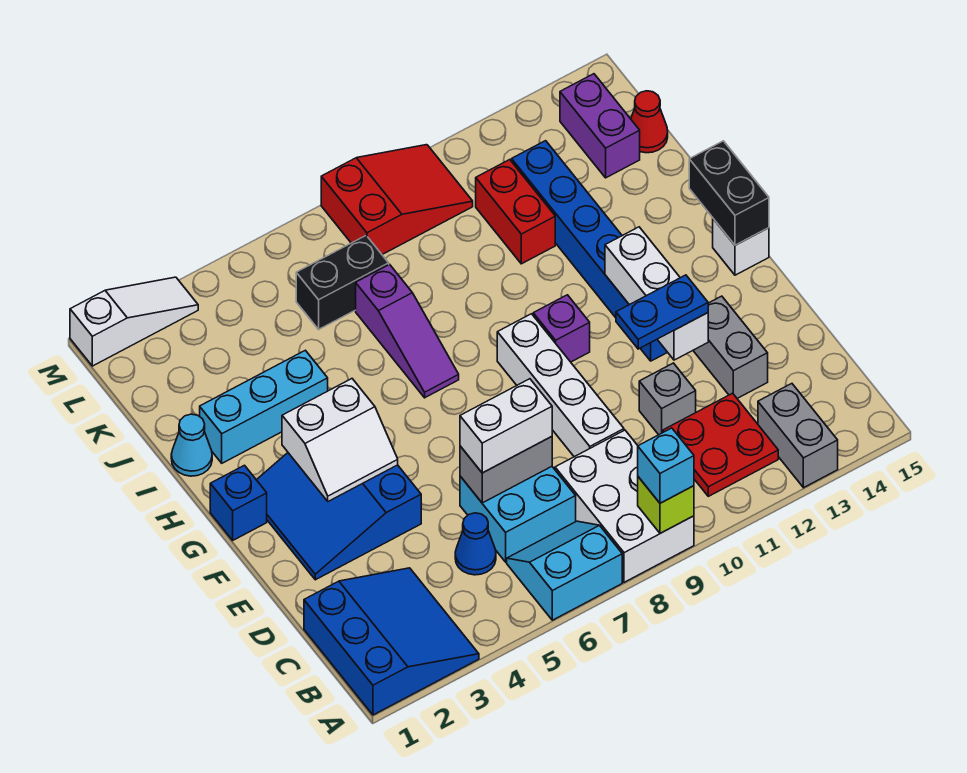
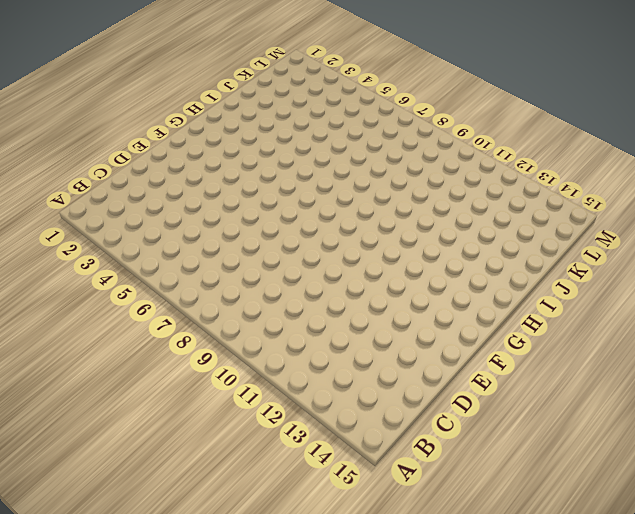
none -> blue 3x3 slope [304,568,479,715]
none -> cyan 2x2 slope [507,521,622,620]
none -> white 2x3 brick [555,430,694,582]
none -> grey 1x2 brick [758,384,838,488]

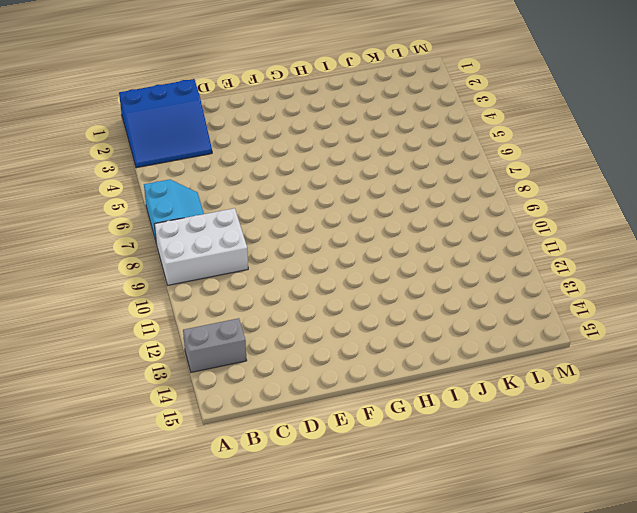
none -> red 2x2 plate [663,393,778,496]
none -> blue 1x1 cone [455,513,496,575]
none -> cyan 2x2 brick [460,467,576,562]
none -> white 1x4 brick [497,314,624,457]

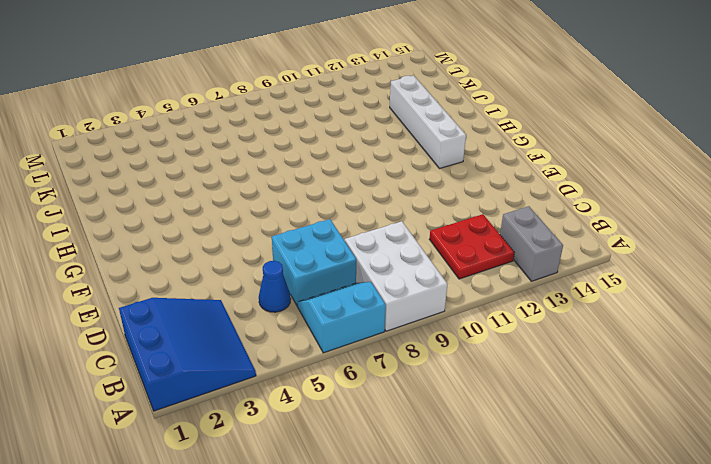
white 1x4 brick [390,75,466,169] -> white 1x4 brick moved to [497,314,624,457]
none -> grey 1x1 brick [639,363,696,435]
none -> grey 1x2 brick [693,296,768,398]
none -> blue 3x3 slope [257,453,421,580]
none -> blue 1x6 brick [512,141,668,361]

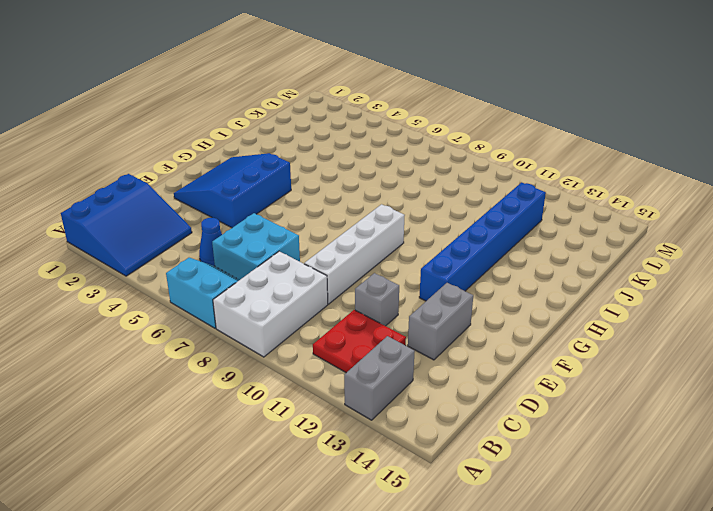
none -> blue 1x1 brick [210,465,267,540]
none -> purple 1x1 brick [533,295,590,362]
none -> white 1x1 brick [713,219,769,275]
none -> purple 1x3 slope [356,264,459,398]

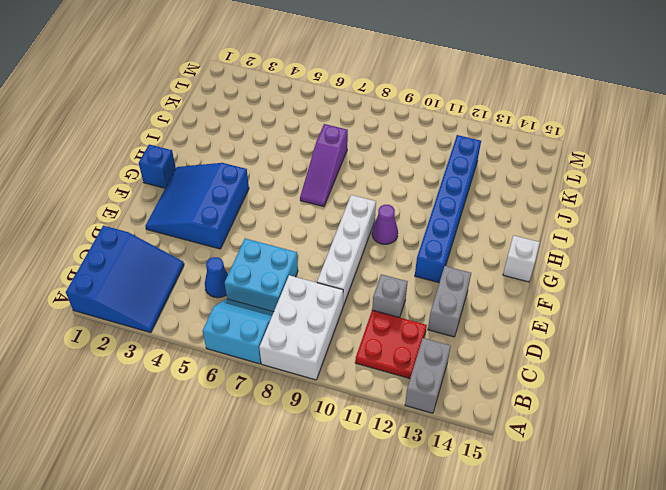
purple 1x1 cone [372,205,398,245] -> purple 1x1 brick [533,295,590,362]
none -> cyan 1x1 cone [171,414,212,476]
none -> cyan 1x3 brick [200,350,328,463]
none -> red 1x2 brick [476,160,555,264]
none -> black 1x2 brick [296,236,389,329]

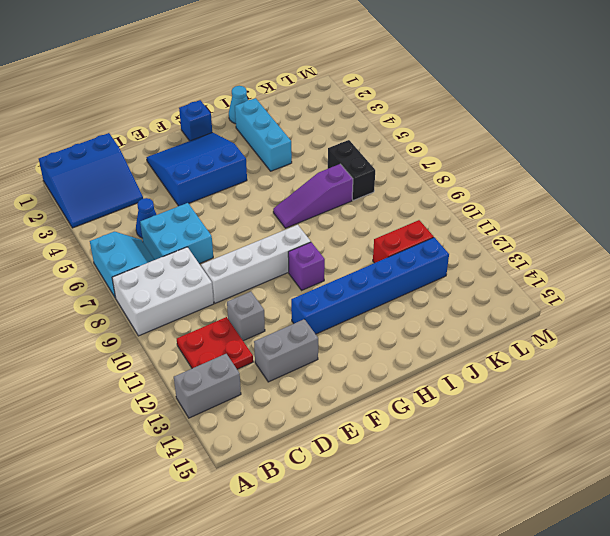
none -> white 1x1 brick [713,219,769,275]
none -> purple 1x2 brick [560,74,640,178]
none -> red 1x1 cone [631,91,668,153]
none -> red 2x3 slope [321,145,473,254]

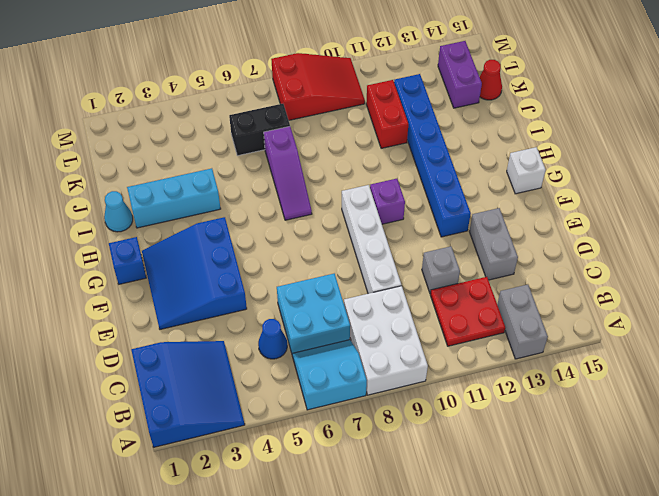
none -> white 1x3 slope [70,277,198,366]
none -> lime 1x1 brick [638,477,694,533]
none -> grey 1x2 brick [460,437,552,503]
none -> white 1x3 brick [605,227,708,360]

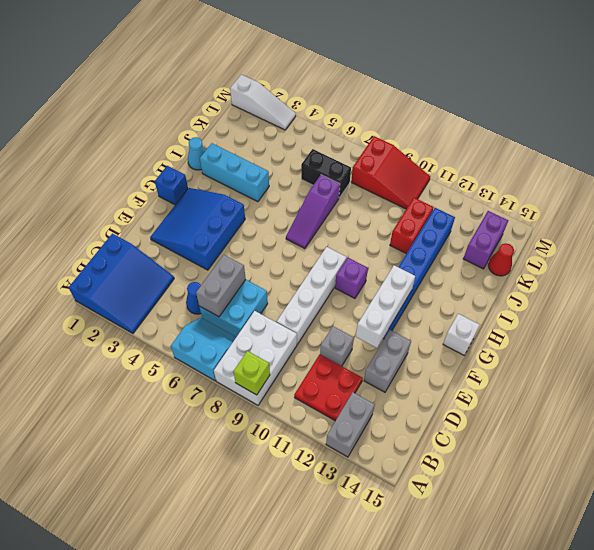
grey 1x2 brick [196,255,246,317] -> grey 1x2 brick turned to [460,437,552,503]
none -> white 2x2 slope [282,379,398,501]
none -> black 1x2 brick [689,141,769,245]
none -> cyan 1x1 brick [638,428,694,503]
none -> white 1x2 brick [460,379,552,473]

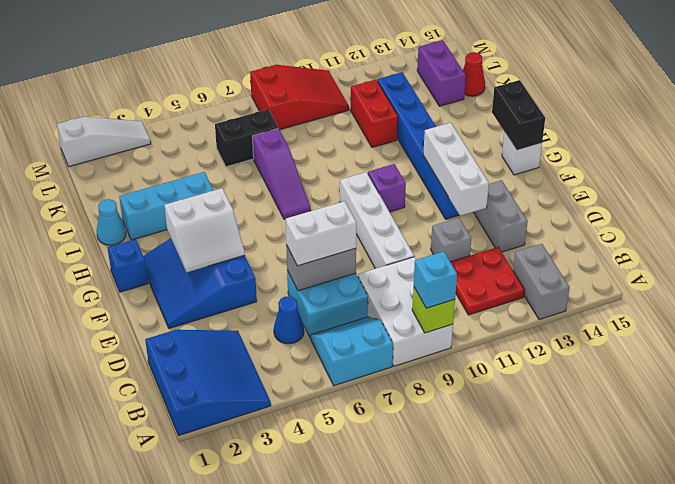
none -> blue 1x2 plate [616,275,708,349]

